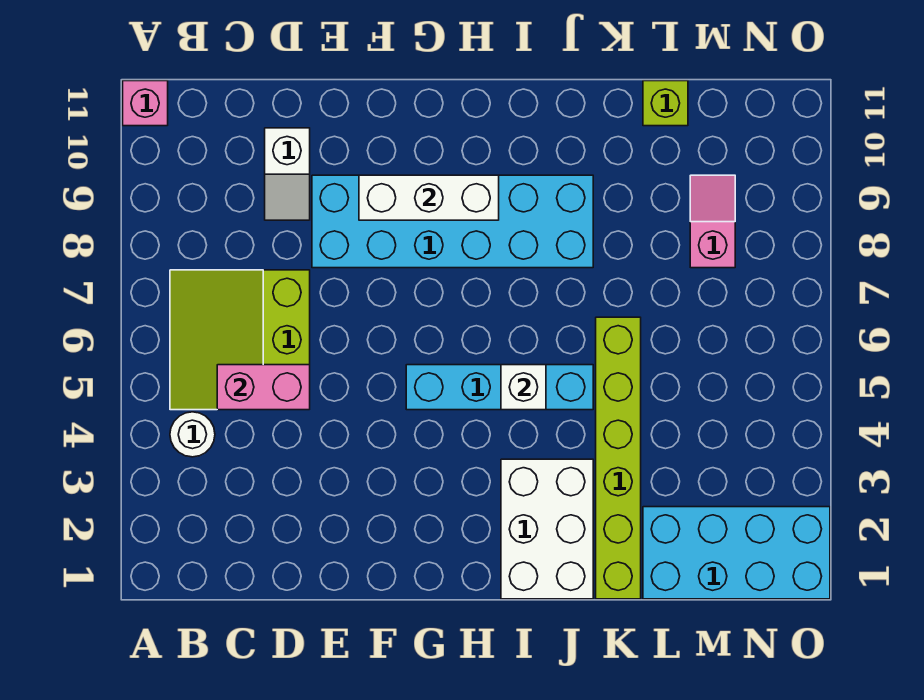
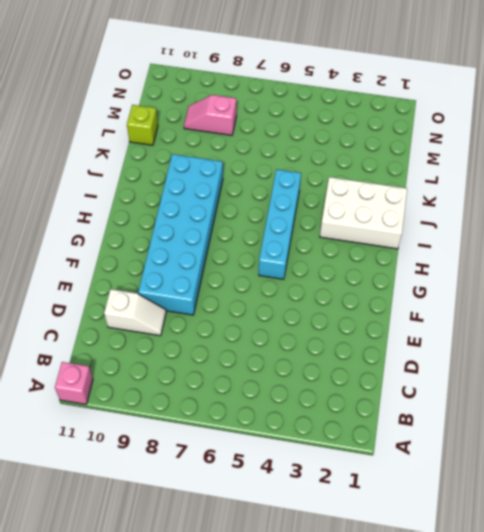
none -> white 1x1 round brick [170,412,215,457]
none -> lime 3x3 slope [170,270,310,410]
none -> lime 1x6 brick [596,317,641,599]

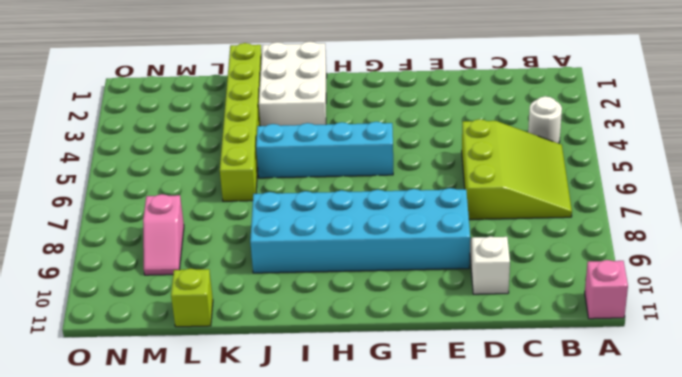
none -> cyan 2x4 brick [643,507,830,599]
none -> pink 1x2 brick [217,365,310,410]
none -> white 1x3 brick [359,175,499,220]

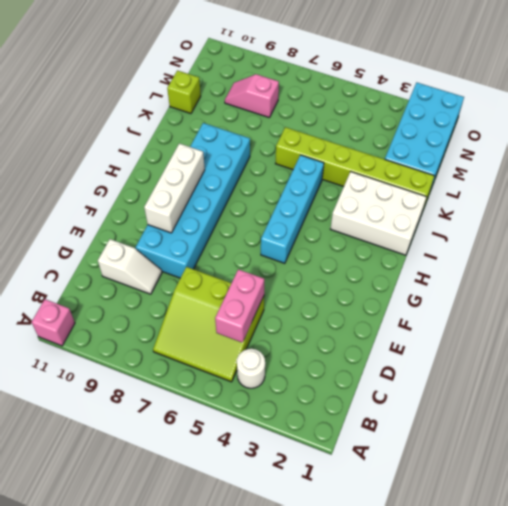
none -> white 1x1 brick [501,365,546,410]

